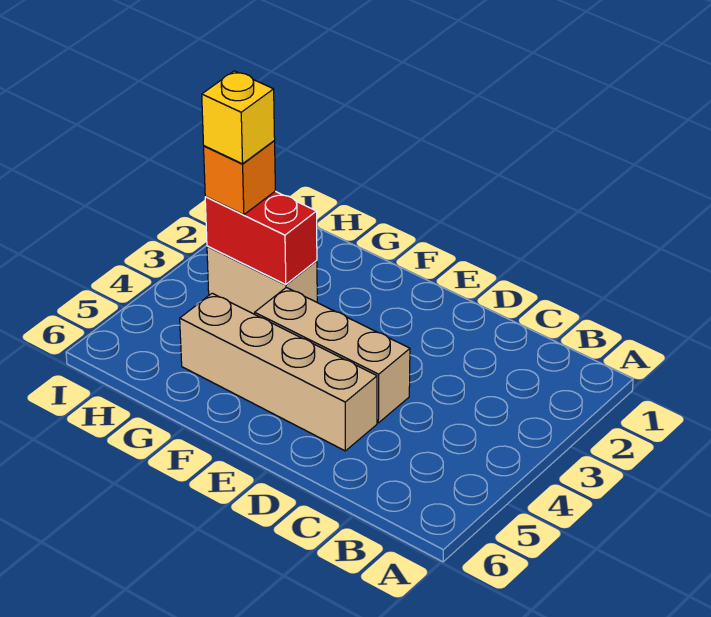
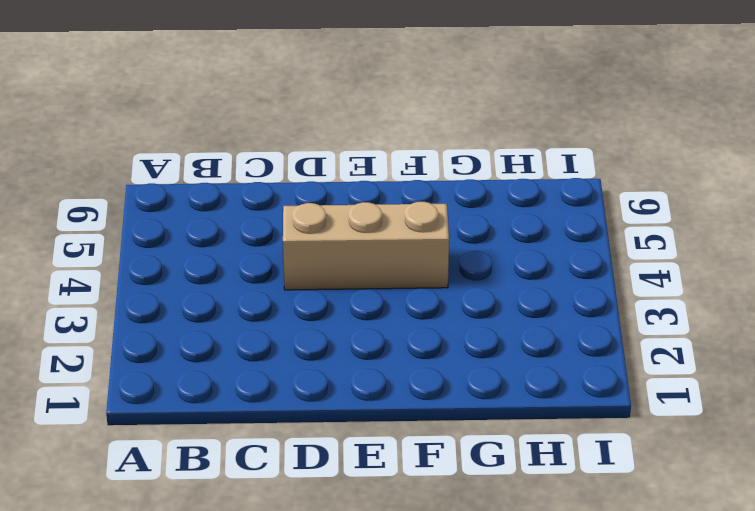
none -> tan 1x4 brick [180,293,377,451]
none -> tan 1x2 brick [207,246,317,314]

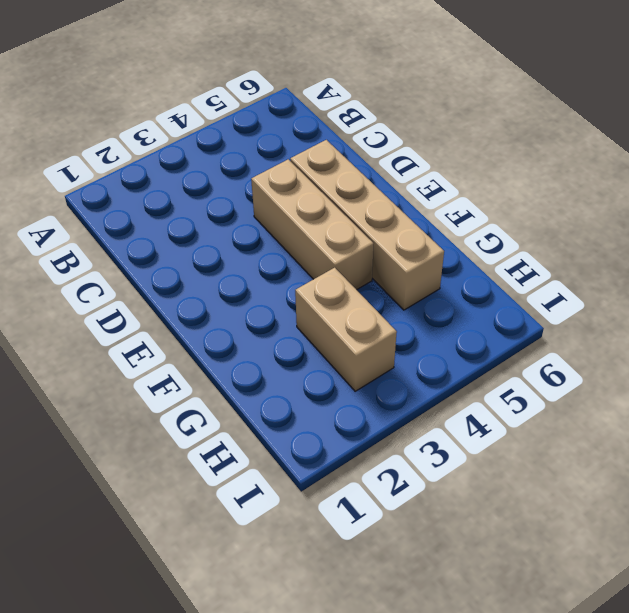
none -> red 1x2 brick [205,191,317,285]
none -> orange 1x1 brick [204,141,275,215]

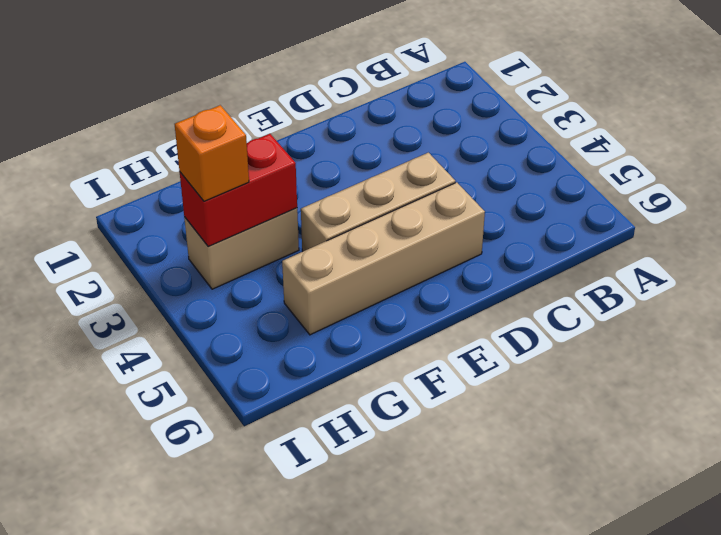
none -> yellow 1x1 brick [202,71,275,164]

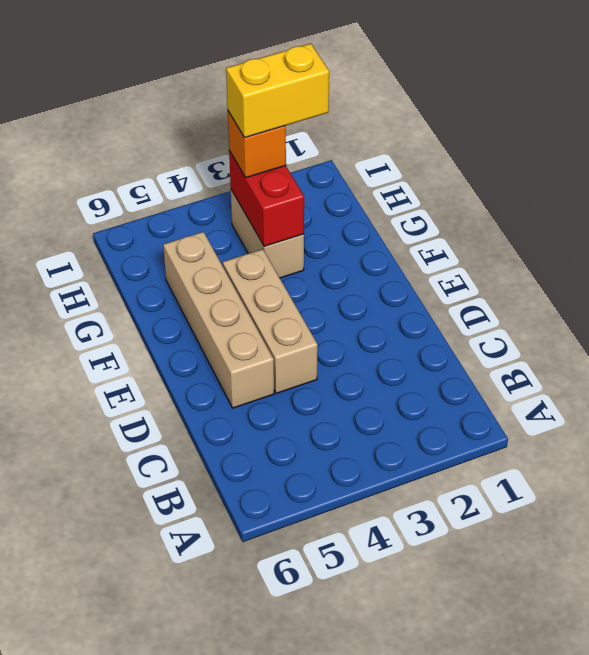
yellow 1x2 brick [226,44,329,138] -> yellow 1x1 brick [202,71,275,164]

